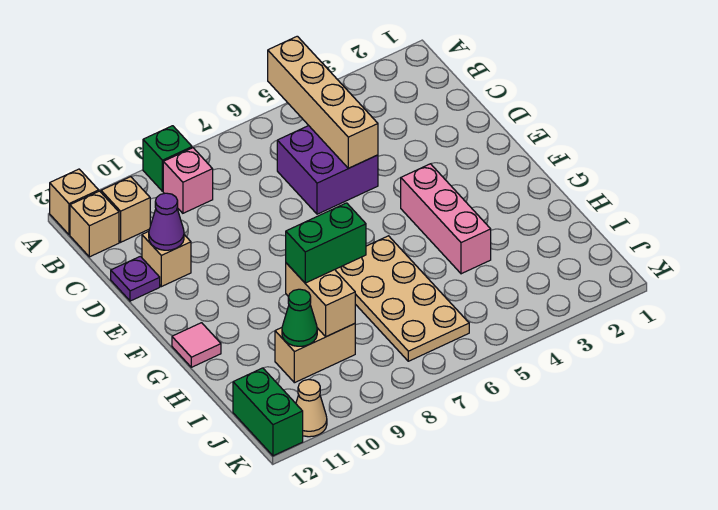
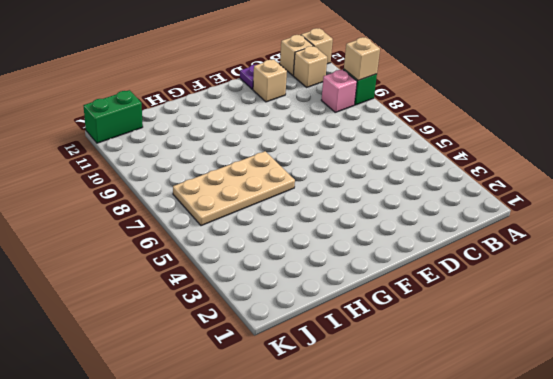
tan 1x1 brick [344,37,380,81] -> none
none -> purple 2x2 brick [277,126,378,214]
none -> pink 1x3 brick [401,164,491,274]
none -> pink 1x1 tile [172,323,221,367]

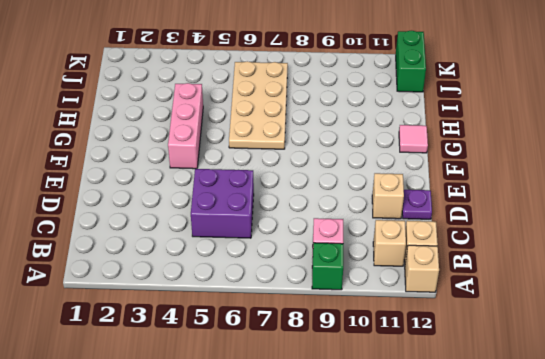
none -> tan 1x2 brick [275,324,355,383]
none -> tan 1x1 cone [296,379,327,437]
none -> tan 1x4 brick [268,36,378,168]

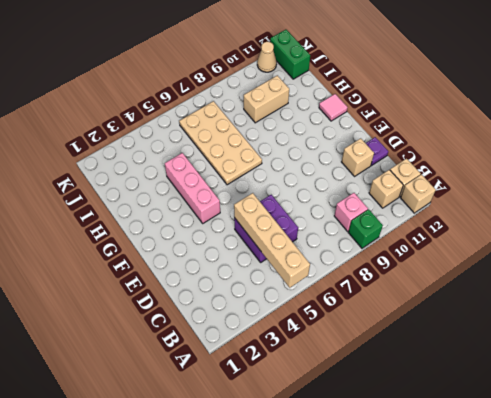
none -> purple 1x1 cone [149,193,184,250]
none -> tan 1x2 brick [286,263,355,337]
none -> green 1x1 cone [282,289,317,346]

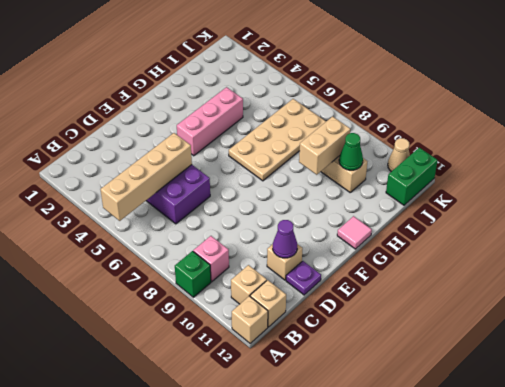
none -> green 1x2 brick [286,203,366,283]

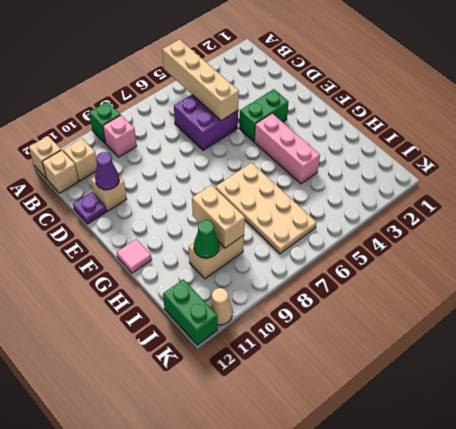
green 1x2 brick [239,89,289,141] -> green 1x2 brick moved to [286,203,366,283]

